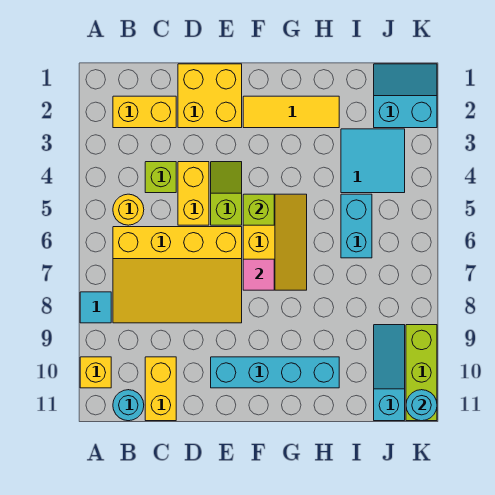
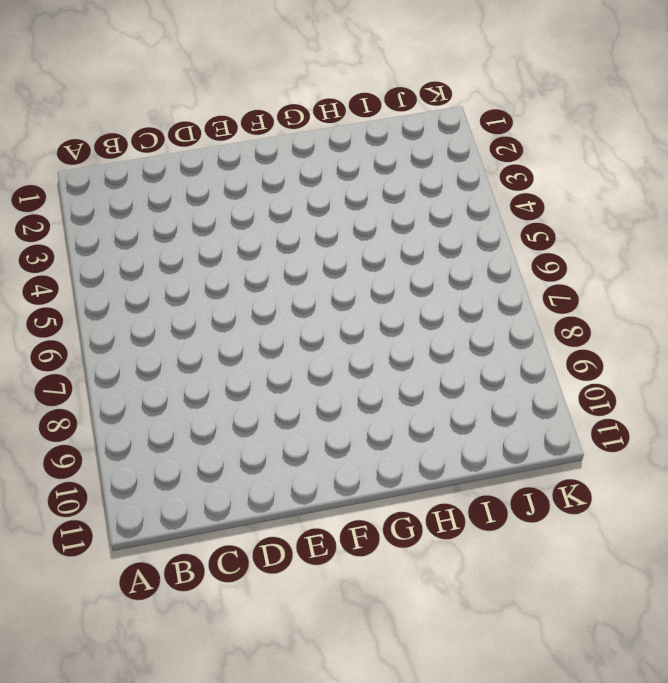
none -> cyan 1x1 tile [80,292,111,323]
none -> yellow 1x1 brick [80,357,111,388]
none -> yellow 1x2 brick [113,96,176,128]

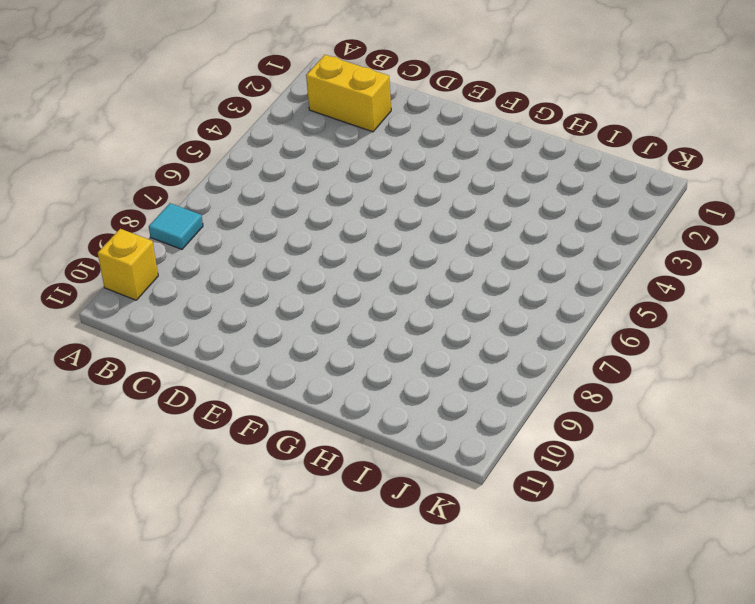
none -> yellow 1x1 round brick [113,194,144,225]
none -> yellow 3x4 slope [113,227,242,323]
none -> cyan 1x1 round brick [113,390,144,421]

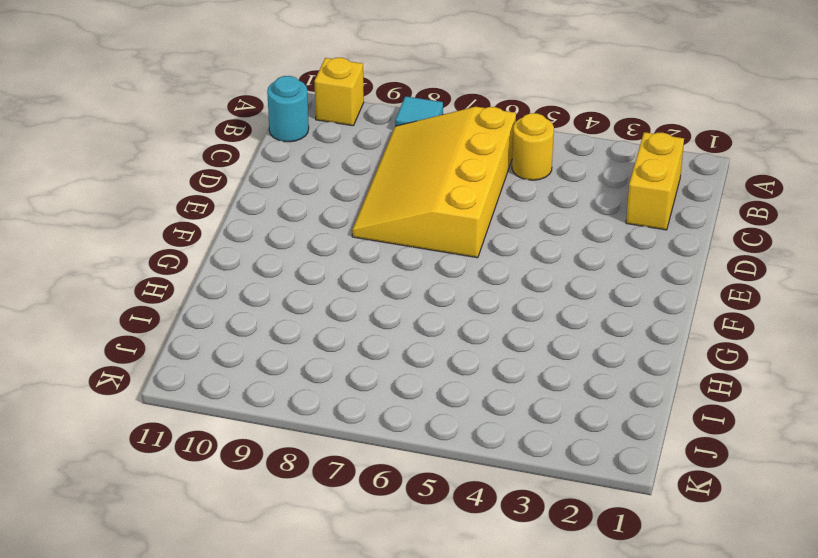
none -> lime 1x1 brick [145,162,176,193]
none -> yellow 1x2 brick [145,357,176,421]
none -> yellow 2x2 brick [178,64,242,128]

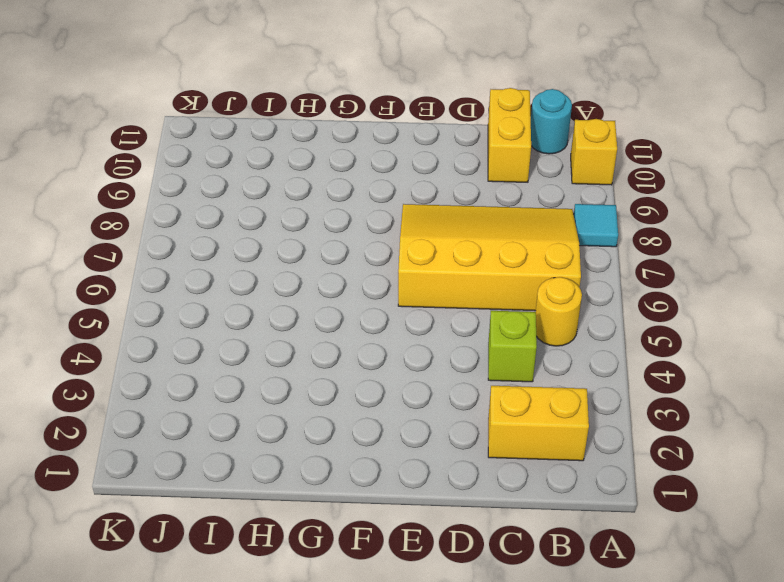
none -> yellow 2x2 brick [178,64,242,128]
none -> yellow 1x2 brick [178,162,209,225]
none -> lime 1x2 slope [211,162,242,225]

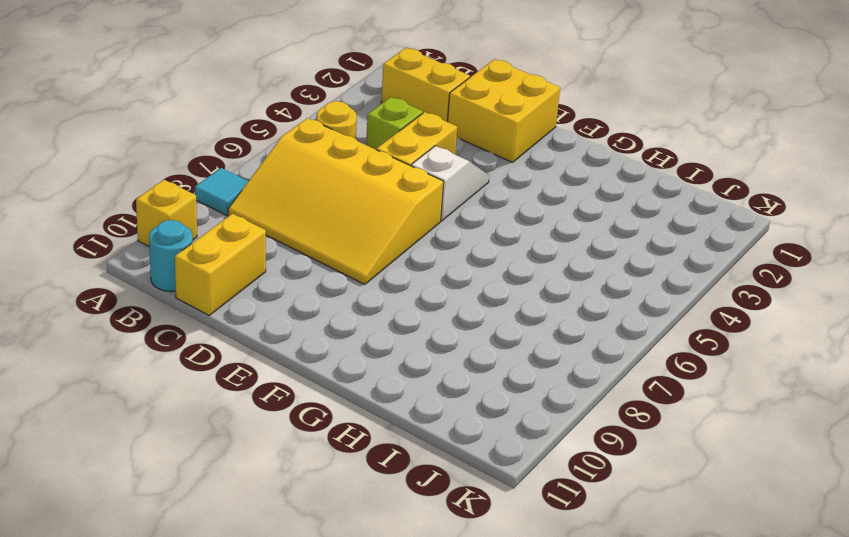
white 1x2 slope [411,146,489,221] -> lime 1x2 slope [211,162,242,225]
none -> cyan 1x4 brick [211,357,339,388]
none -> yellow 1x3 tile [243,96,339,128]
none -> yellow 2x3 slope [243,194,307,290]

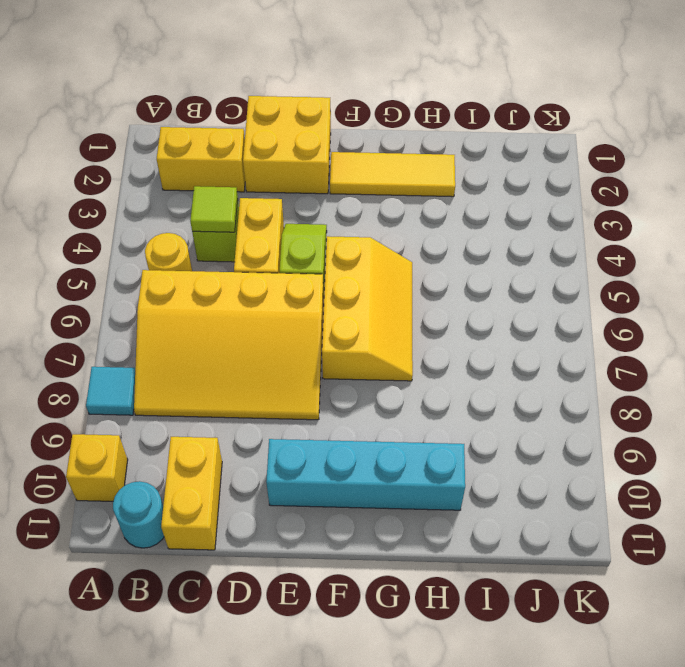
lime 1x1 tile [190,186,238,232] -> none
none -> cyan 2x2 tile [341,129,405,193]
none -> cyan 1x2 brick [341,194,372,258]
none -> cyan 2x2 slope [374,64,437,128]

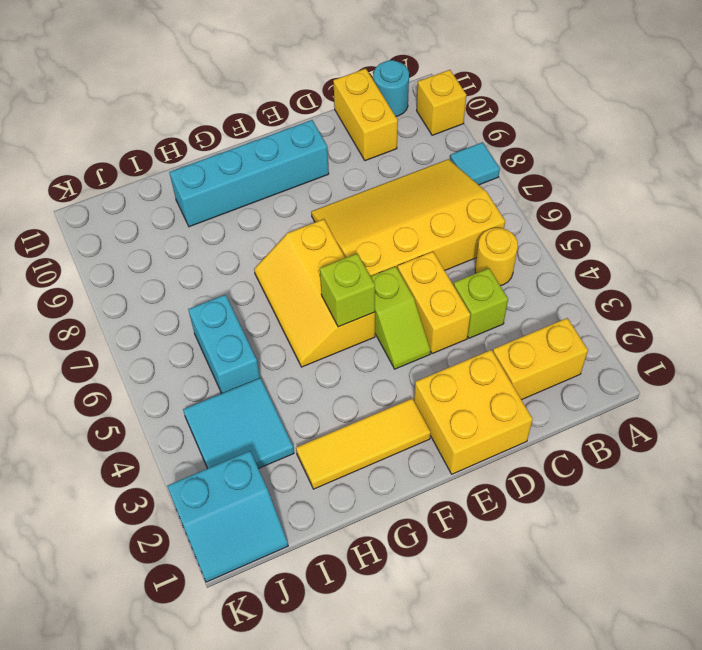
none -> cyan 1x3 slope [374,325,405,421]
none -> lime 1x3 brick [406,325,437,421]
none -> pink 1x1 tile [243,259,274,290]

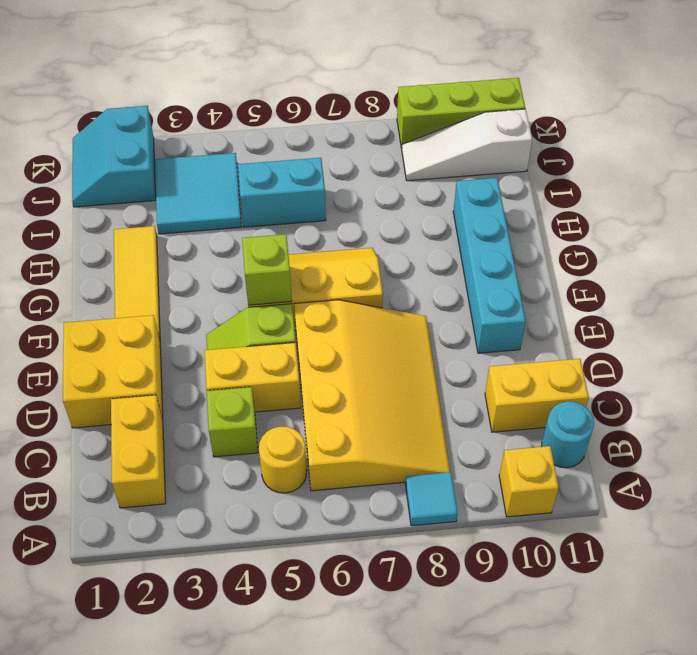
white 1x3 slope [402,109,532,181] -> cyan 1x3 slope [374,325,405,421]
none -> pink 1x1 tile [243,259,274,290]
none -> cyan 1x1 round brick [406,390,437,421]

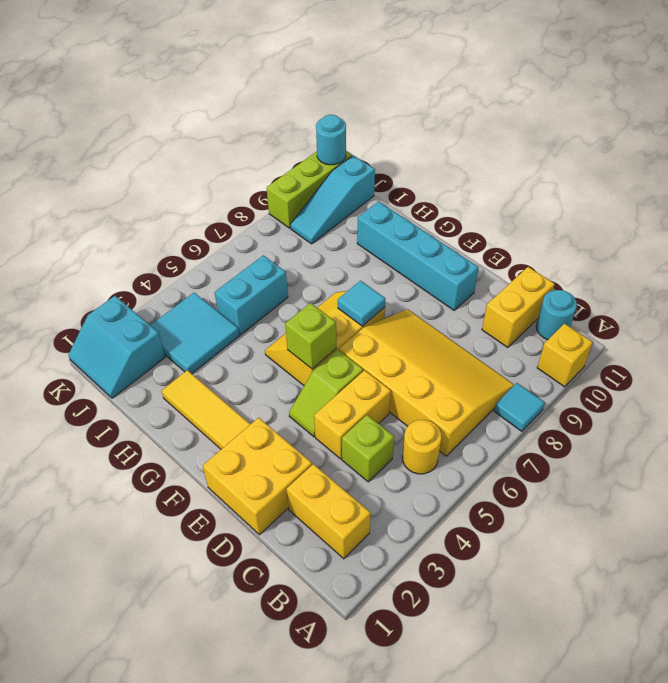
cyan 1x1 tile [338,281,385,326] -> pink 1x1 tile [243,259,274,290]

